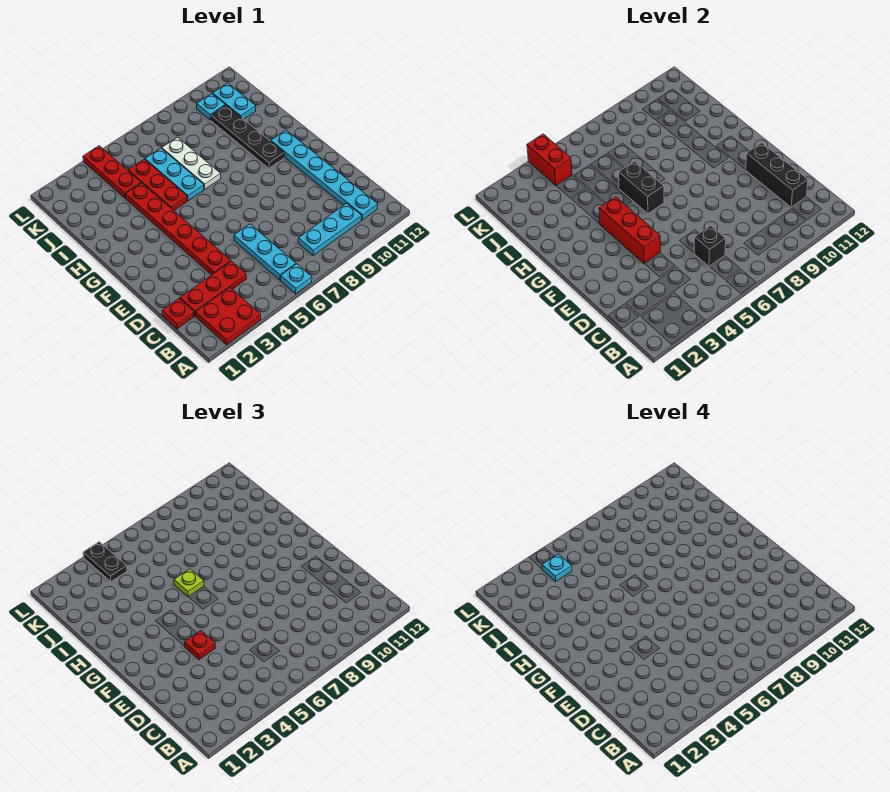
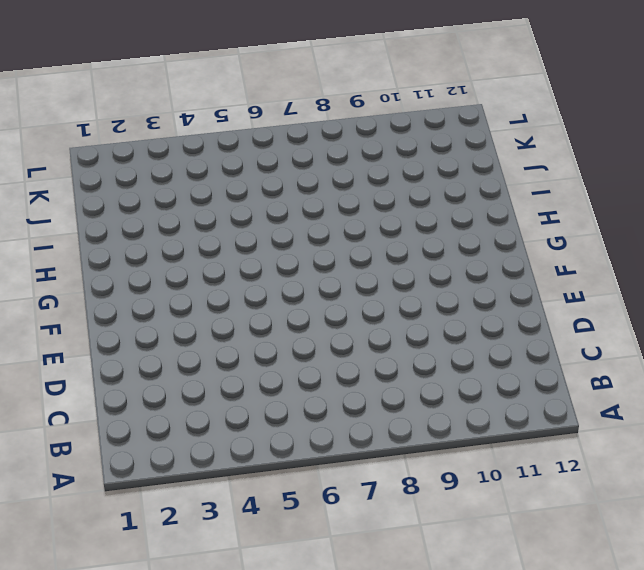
none -> red 2x2 plate [196,287,261,345]
none -> cyan 1x1 plate [281,264,312,294]
none -> cyan 1x3 plate [234,224,296,280]

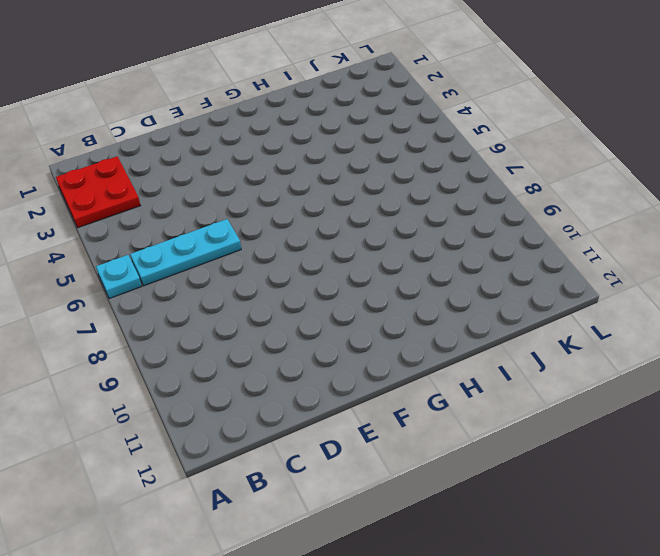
none -> cyan 1x3 plate [298,203,362,256]
none -> cyan 1x6 plate [271,130,378,220]
none -> red 1x1 plate [162,298,194,329]

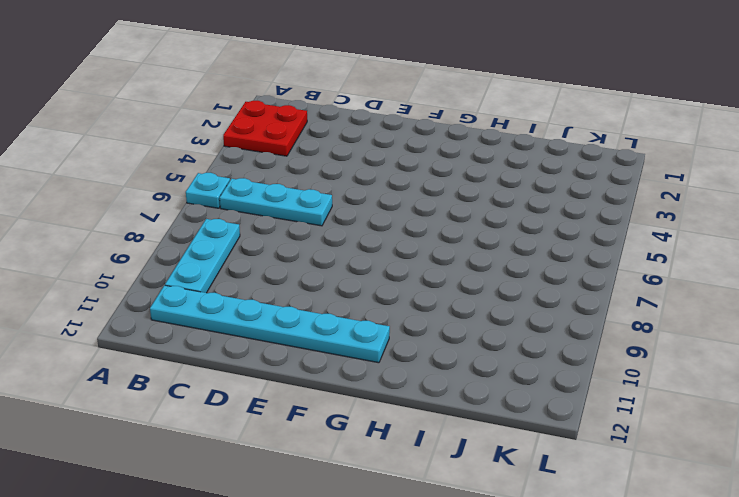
none -> red 1x1 plate [162,298,194,329]
none -> red 1x3 plate [180,261,246,316]
none -> red 1x6 plate [126,183,231,275]

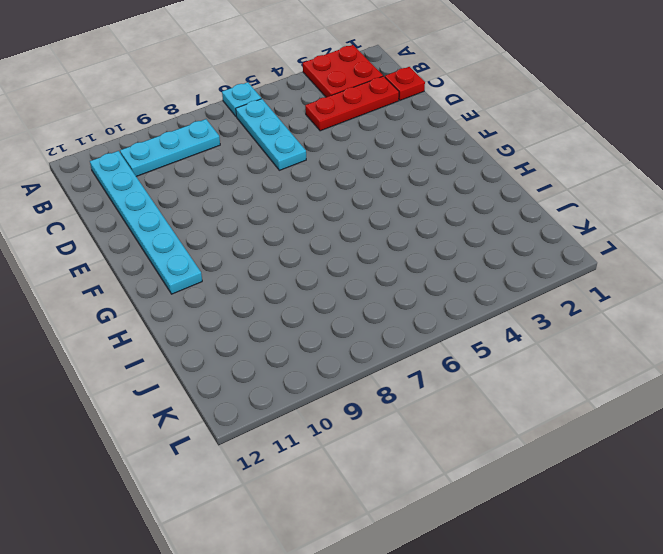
none -> red 1x6 plate [126,183,231,275]
none -> black 1x4 plate [211,105,284,168]
none -> red 1x3 plate [128,159,187,210]

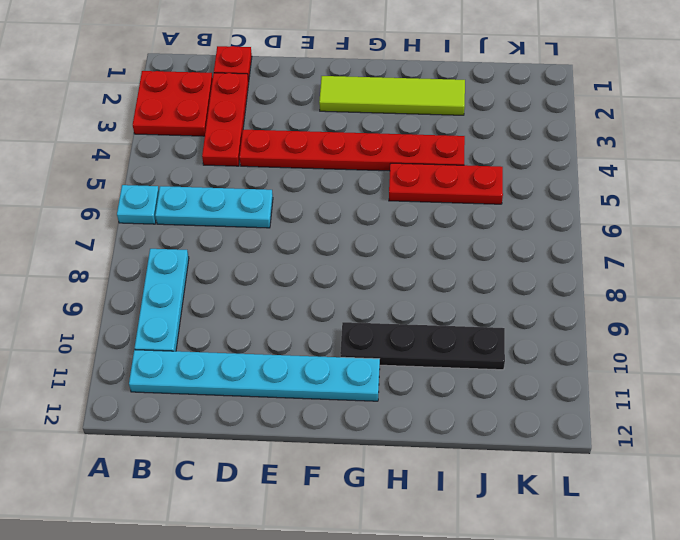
lime 1x4 tile [319,76,465,115] -> none
none -> cyan 1x3 plate [145,148,204,201]
none -> white 1x3 plate [162,137,221,189]
none -> red 1x3 plate [83,146,141,198]

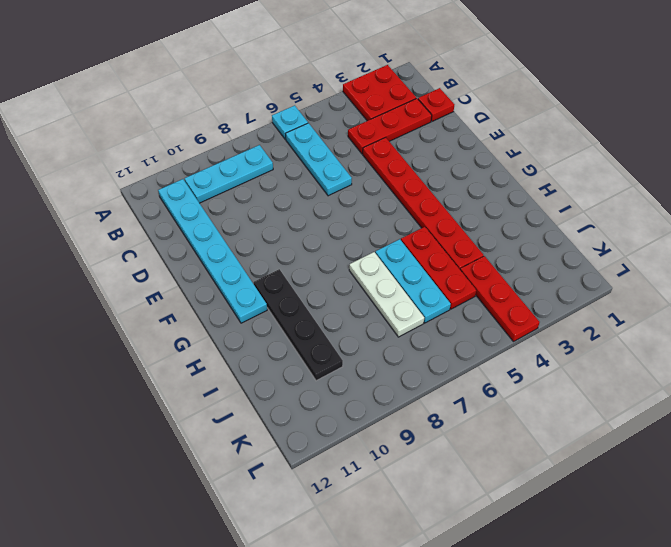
none -> cyan 1x2 plate [213,83,256,119]
none -> cyan 1x1 plate [197,94,225,120]
none -> black 1x1 brick [694,226,726,266]

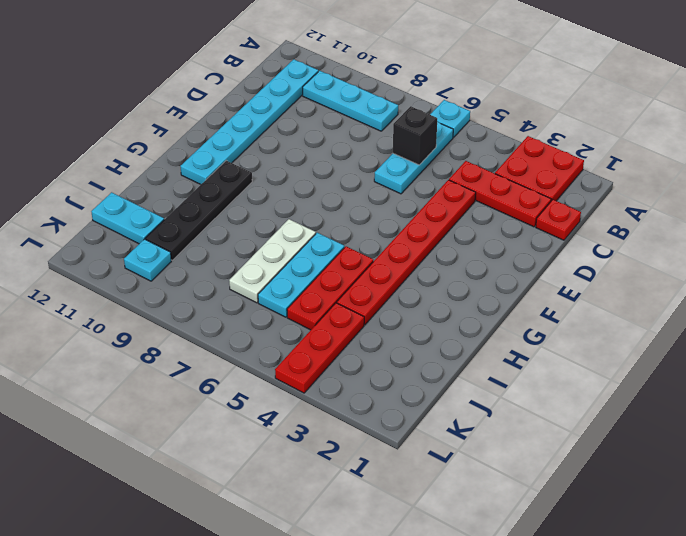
cyan 1x2 plate [91,192,164,244] -> cyan 1x2 plate turned to [213,83,256,119]
none -> black 1x3 brick [746,143,808,207]
none -> red 1x3 brick [599,197,660,264]
none -> black 1x2 brick [619,161,664,214]

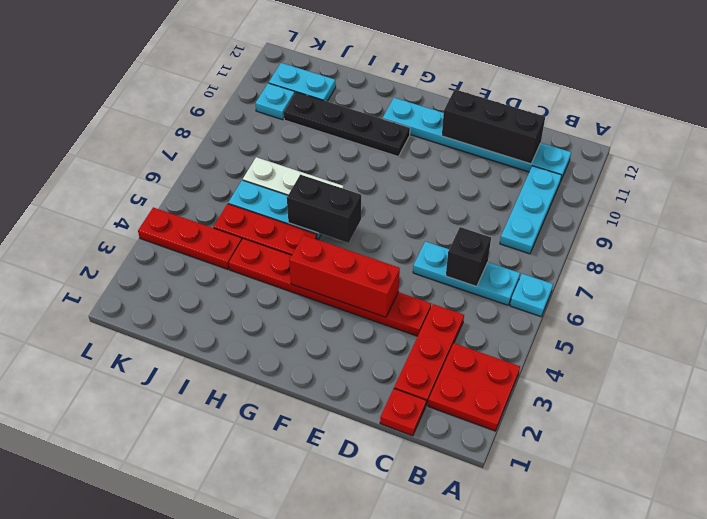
none -> red 1x2 brick [527,134,572,186]
none -> red 1x1 plate [184,631,215,660]
none -> lime 1x1 plate [174,569,204,597]

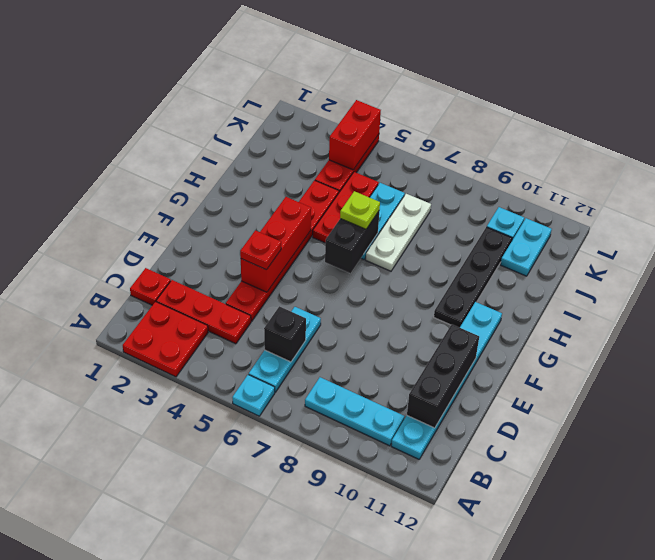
none -> black 1x2 plate [83,542,127,582]
none -> cyan 1x1 plate [542,554,572,582]

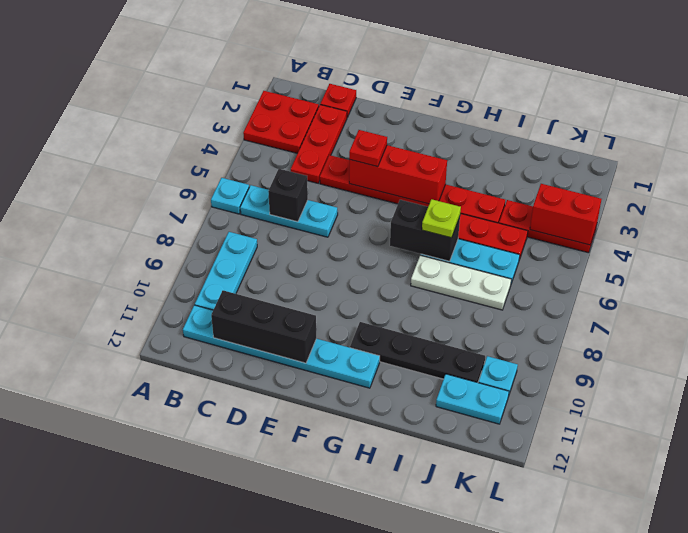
none -> black 1x2 plate [83,542,127,582]
none -> cyan 1x1 plate [542,554,572,582]

